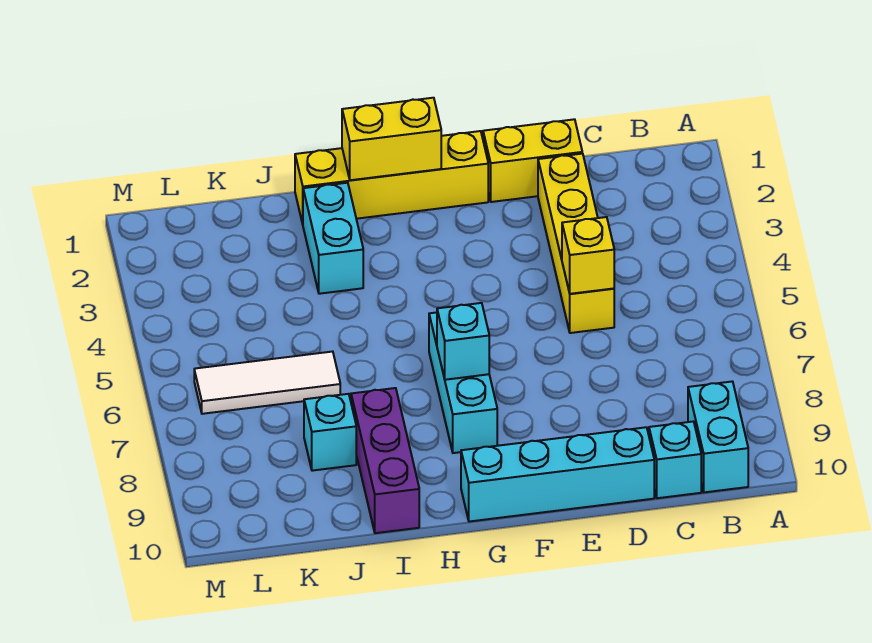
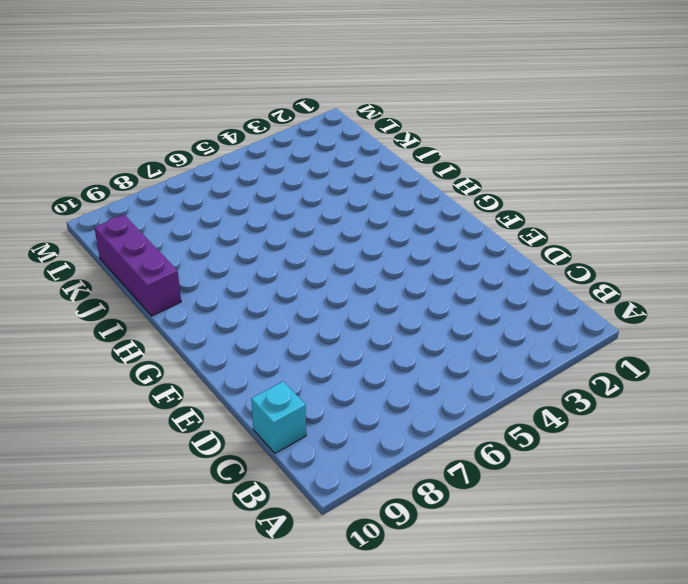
purple 1x3 brick [94,215,181,316] -> purple 1x3 brick turned to [351,388,419,533]
none -> cyan 1x2 brick [688,381,748,492]
none -> yellow 1x2 brick [483,119,582,202]
none -> yellow 1x4 brick [538,154,614,333]

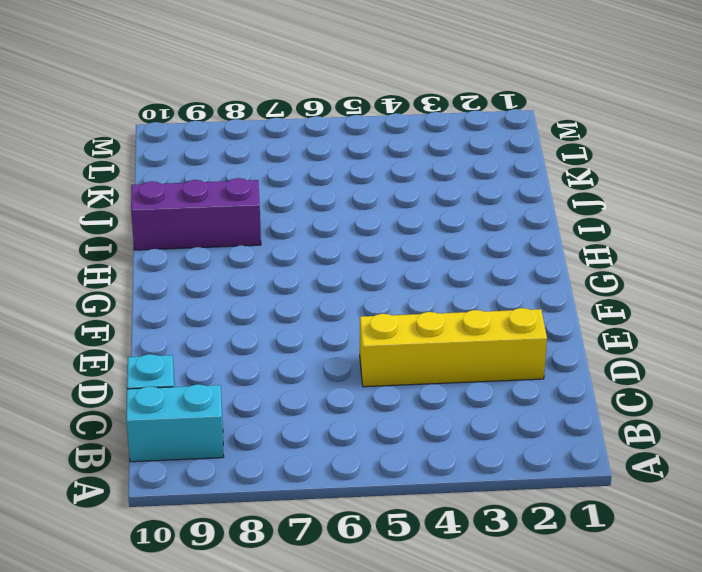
none -> yellow 1x2 brick [483,119,582,202]
none -> cyan 1x4 brick [461,427,654,522]
none -> yellow 1x4 brick [295,131,488,224]

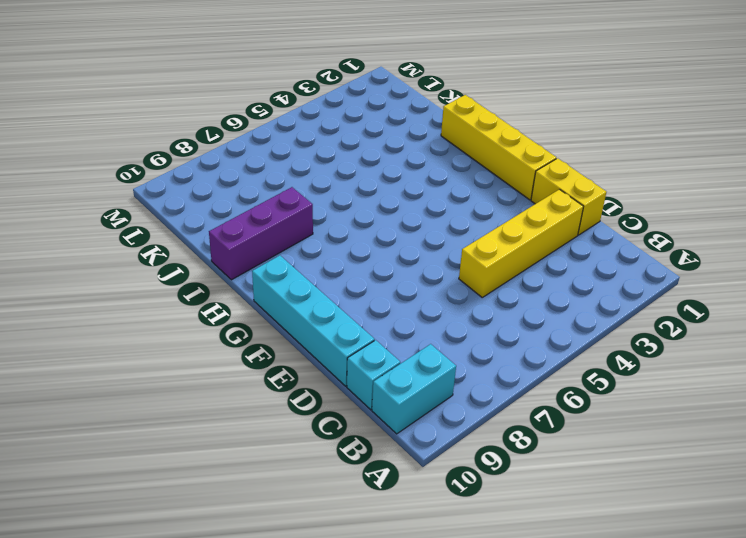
none -> cyan 1x3 brick [429,312,497,453]
none -> cyan 1x2 brick [303,183,363,294]
none -> white 1x3 tile [194,352,340,414]

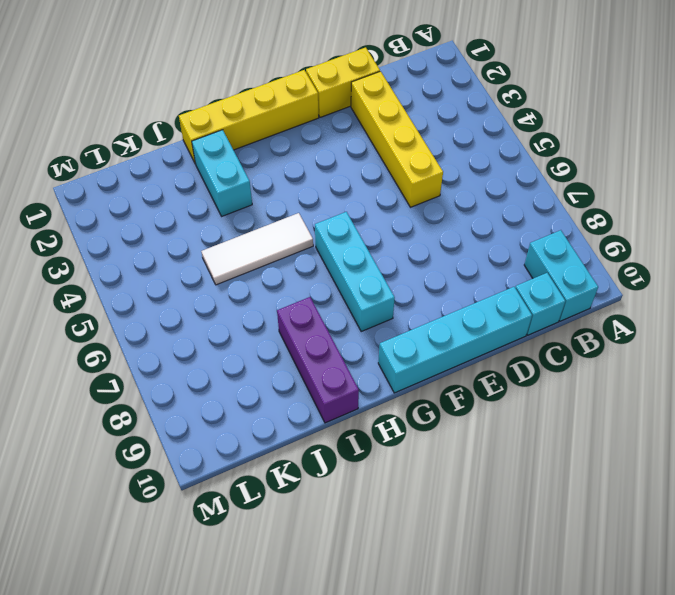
white 1x3 tile [201,213,313,285] -> white 1x3 tile moved to [194,352,340,414]
none -> cyan 1x1 brick [304,394,356,471]
none -> yellow 1x1 brick [562,217,614,294]
none -> yellow 1x2 brick [342,98,441,180]

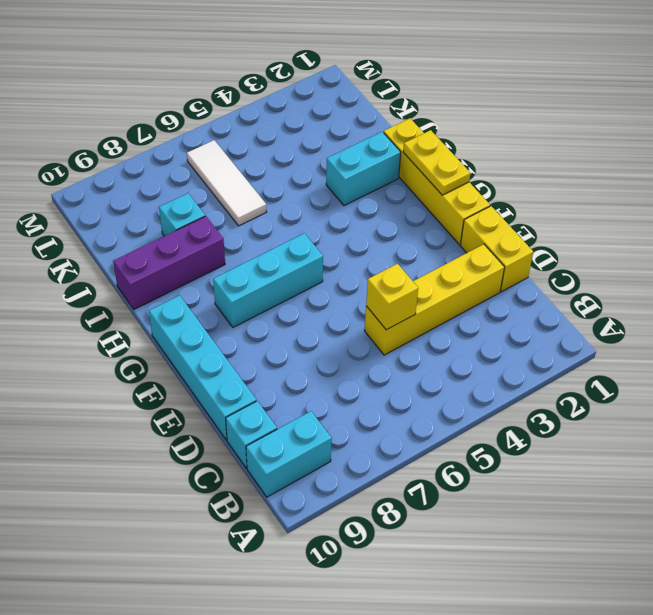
yellow 1x2 plate [403,130,470,195] -> yellow 1x2 brick [342,98,441,180]
none -> cyan 1x1 brick [437,303,489,380]

